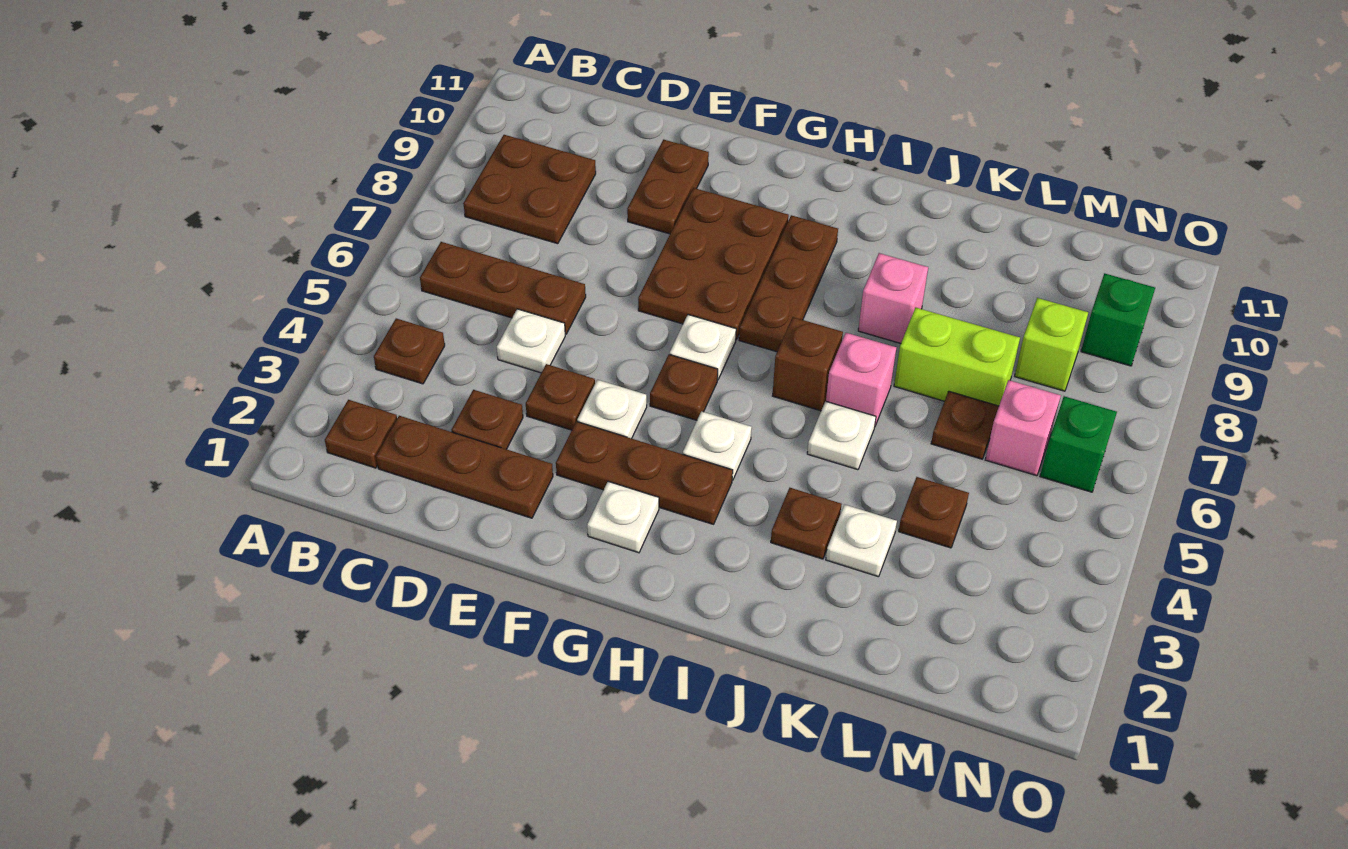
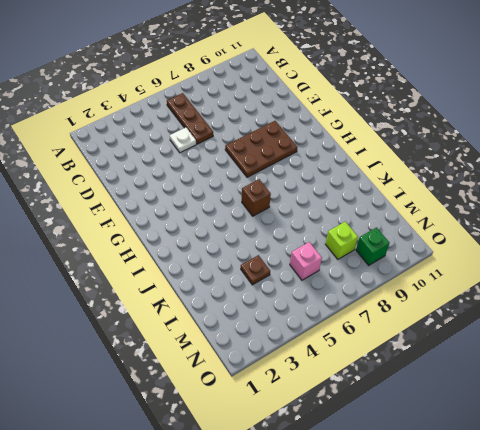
none -> brown 1x1 plate [325,400,397,468]
none -> brown 1x1 plate [374,318,445,384]
none -> brown 2x2 plate [463,135,596,244]
none -> brown 1x3 plate [376,416,553,518]

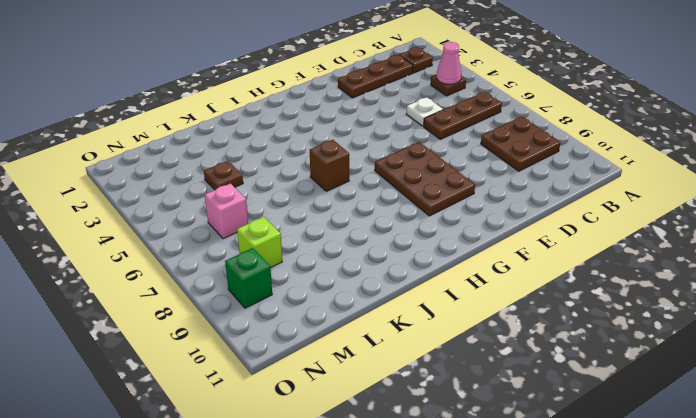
pink 1x1 cone [436,42,461,85] -> none
none -> brown 1x1 plate [452,390,523,449]
none -> brown 1x1 plate [526,364,595,430]
none -> brown 1x2 plate [627,140,709,234]
none -> brown 1x3 plate [556,422,733,524]

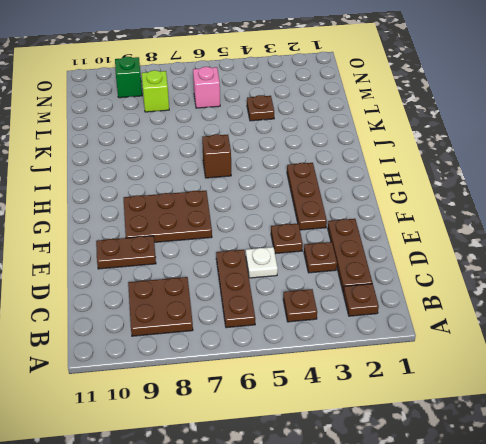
none -> white 1x1 plate [577,380,647,439]
none -> white 1x1 plate [587,482,659,553]
none -> brown 1x1 plate [650,354,718,420]
none -> white 1x1 plate [670,315,736,380]

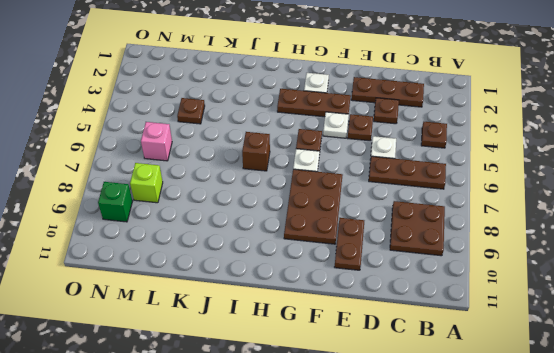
none -> brown 1x1 plate [325,400,397,468]
none -> white 1x1 plate [683,411,752,480]
none -> brown 1x3 plate [739,215,838,352]
none -> brown 1x1 plate [771,488,842,559]

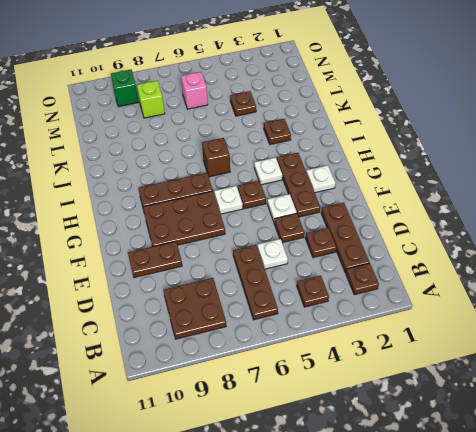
none -> white 1x1 plate [807,401,876,470]
none -> pink 1x1 brick [826,333,896,426]
none -> pink 1x1 brick [858,253,928,343]
none -> white 1x1 plate [826,505,897,577]

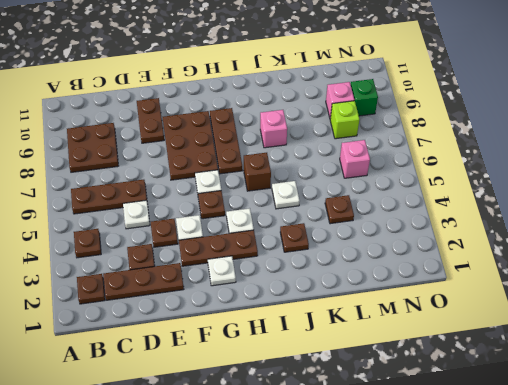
pink 1x1 brick [326,82,354,118] -> pink 1x1 brick moved to [826,333,896,426]
none -> white 1x1 plate [826,505,897,577]
none -> lime 1x2 brick [894,307,1020,406]
none -> brown 1x1 plate [931,391,999,459]
none -> green 1x1 brick [1040,396,1117,492]

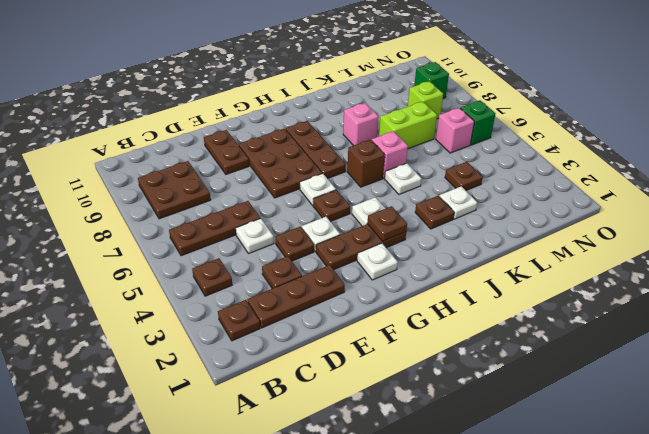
brown 1x1 plate [367,206,407,241] -> brown 1x1 plate moved to [931,391,999,459]

